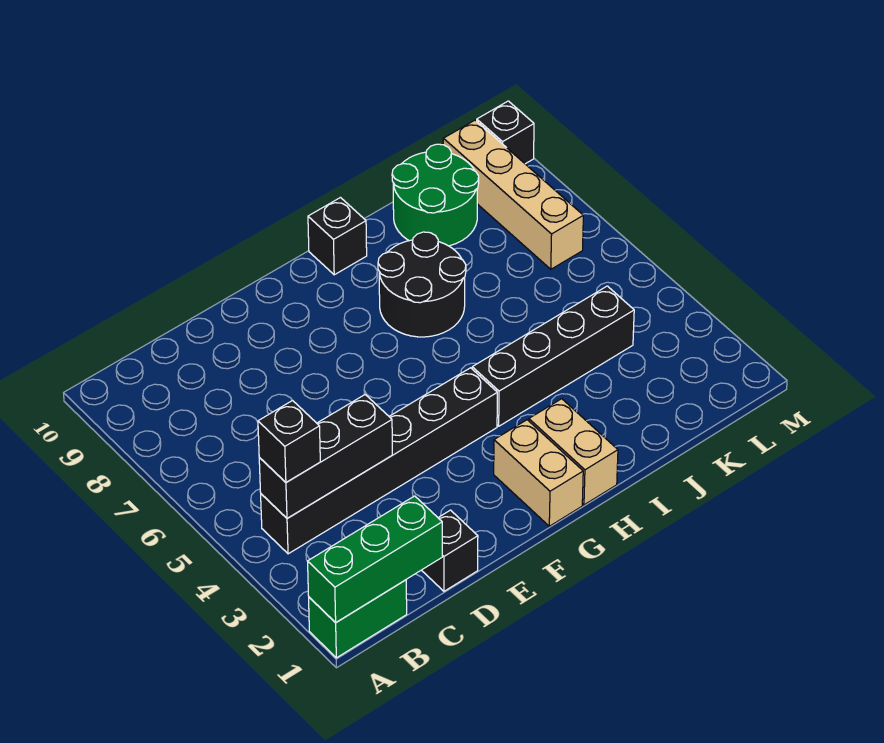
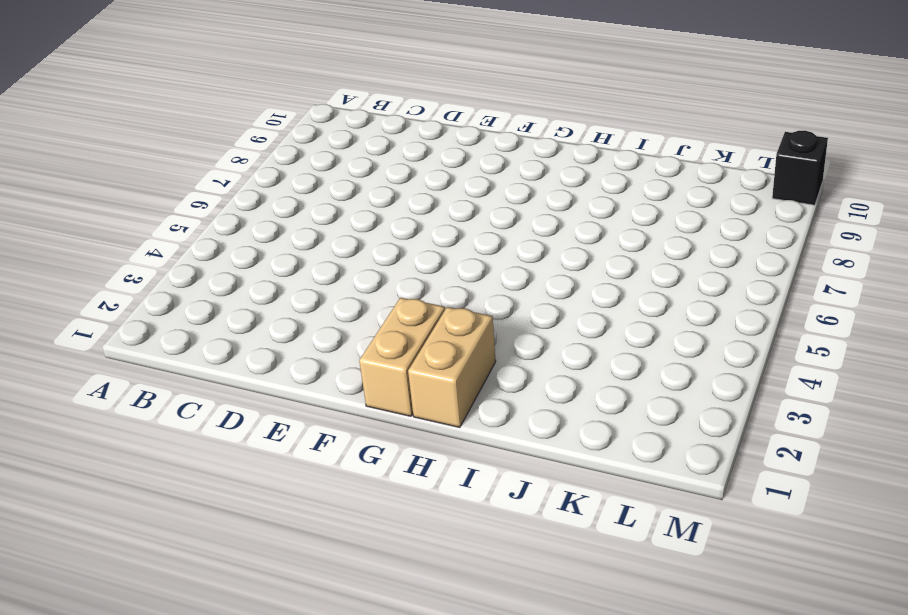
none -> green 1x2 brick [309,580,407,658]
none -> black 1x6 brick [261,368,497,554]
none -> black 1x1 brick [422,510,478,591]

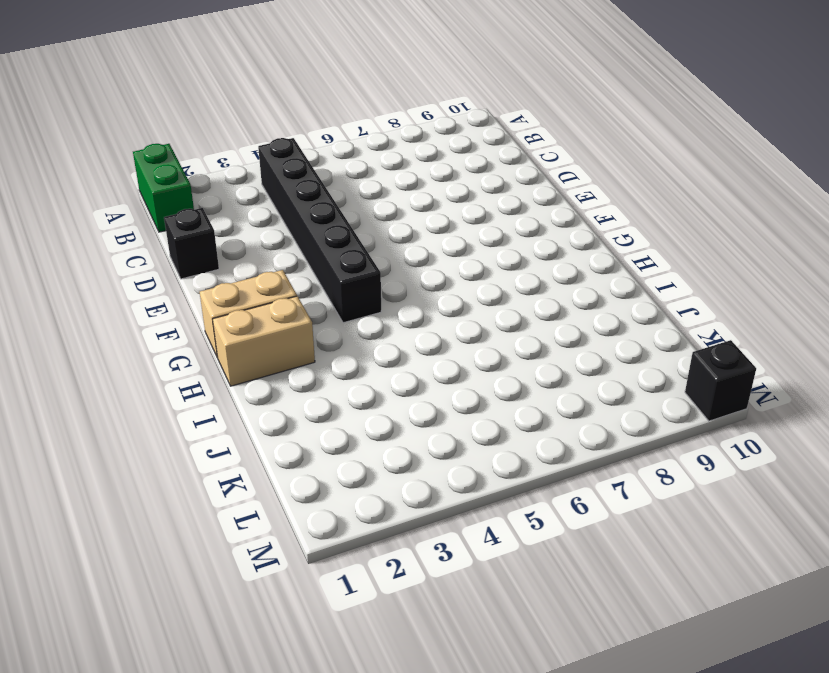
none -> black 1x4 brick [472,286,634,426]
none -> black 2x2 round brick [378,232,466,337]
none -> black 1x1 brick [308,198,367,275]

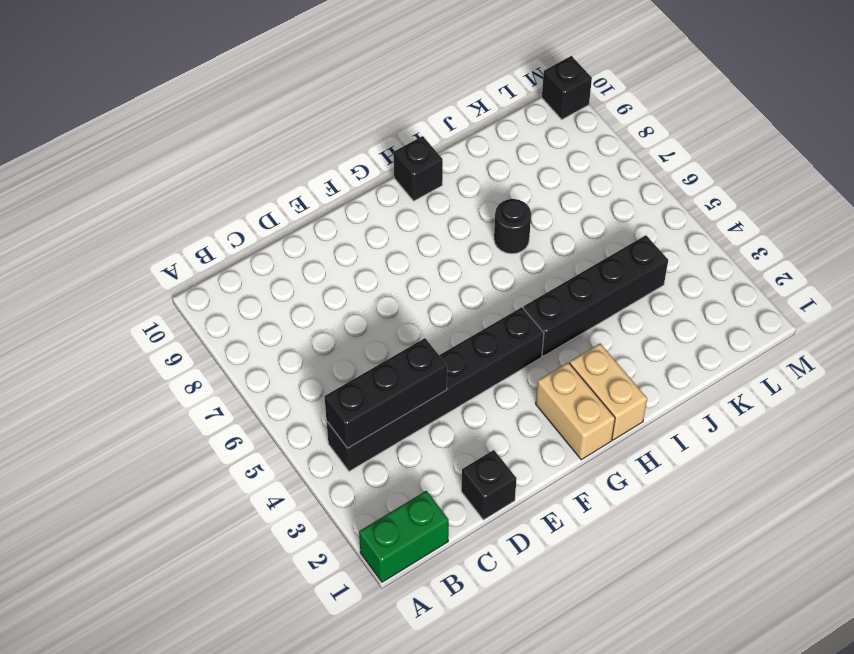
black 1x1 round brick [494,199,531,254] -> black 2x2 round brick [378,232,466,337]
none -> green 2x2 round brick [392,144,479,246]
none -> tan 1x4 brick [443,120,583,269]
none -> green 1x3 brick [308,496,442,623]

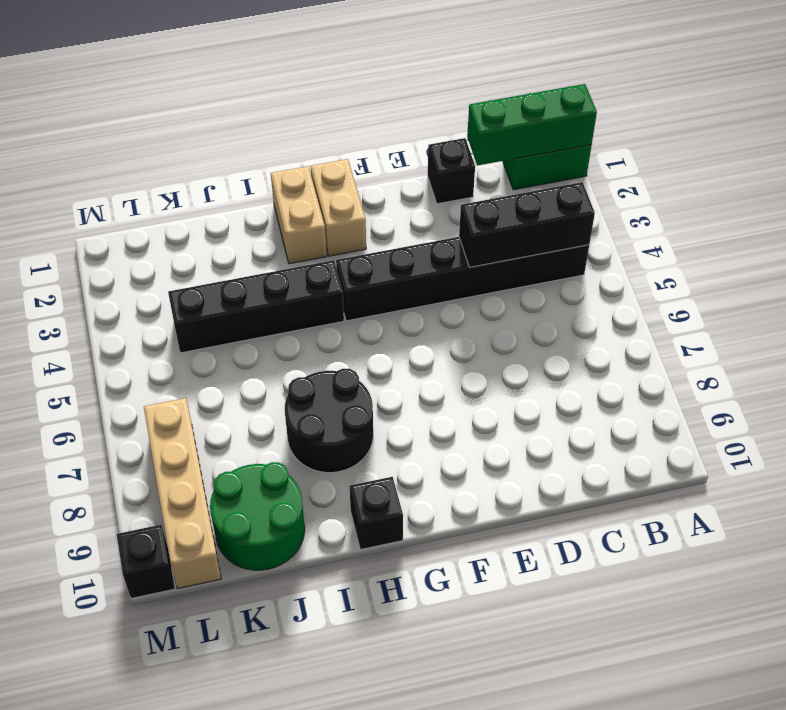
none -> black 1x1 brick [258,400,320,482]

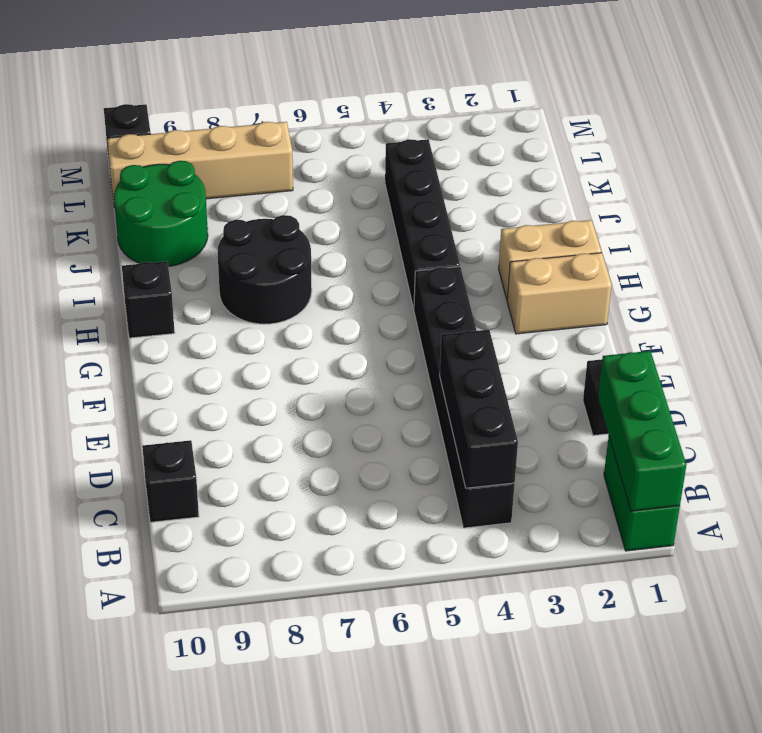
black 1x1 brick [142,440,199,522] -> black 1x1 brick moved to [258,400,320,482]

